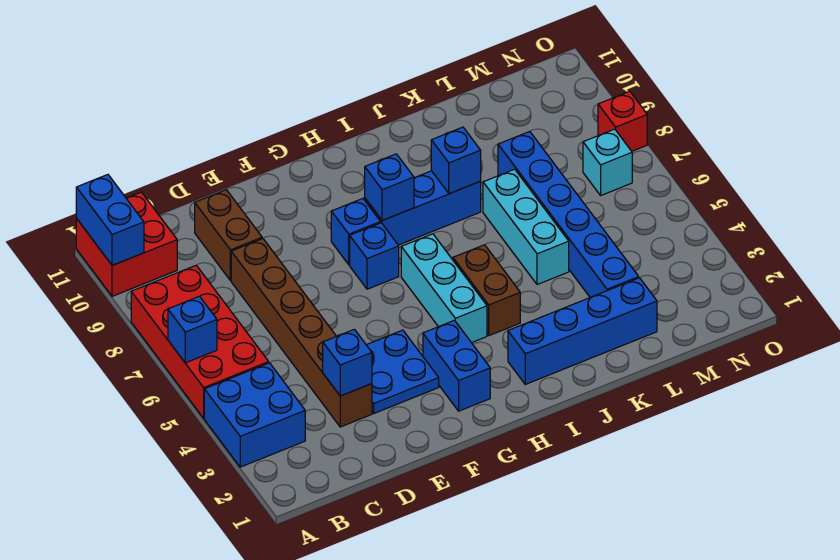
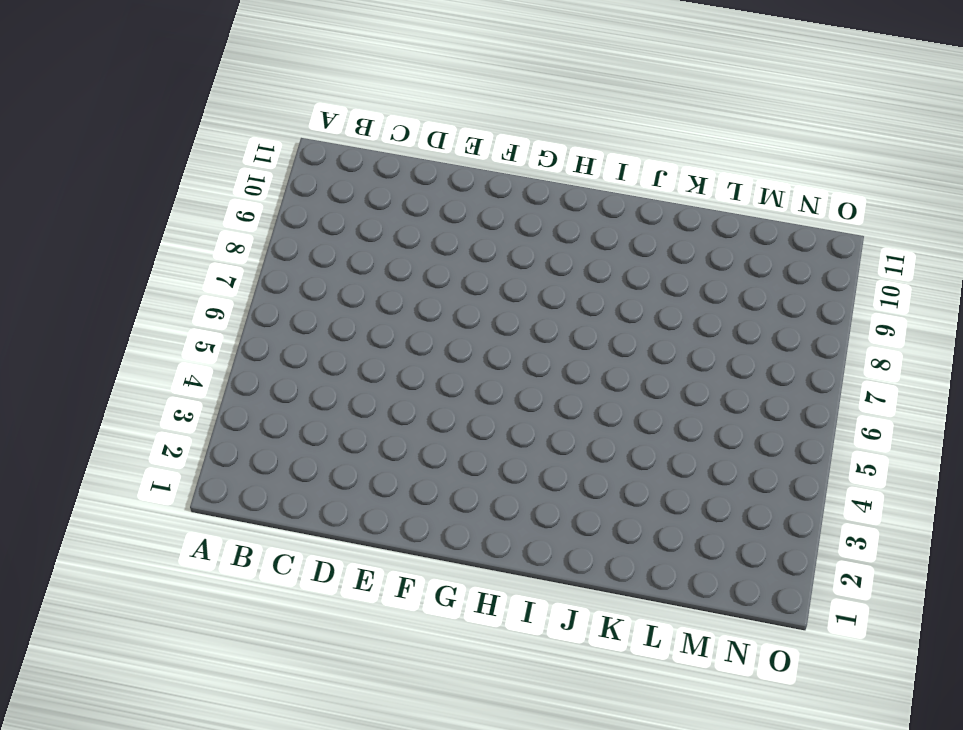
none -> blue 2x2 brick [204,363,305,467]
none -> red 2x4 brick [131,265,269,418]
none -> red 2x2 brick [76,192,177,296]

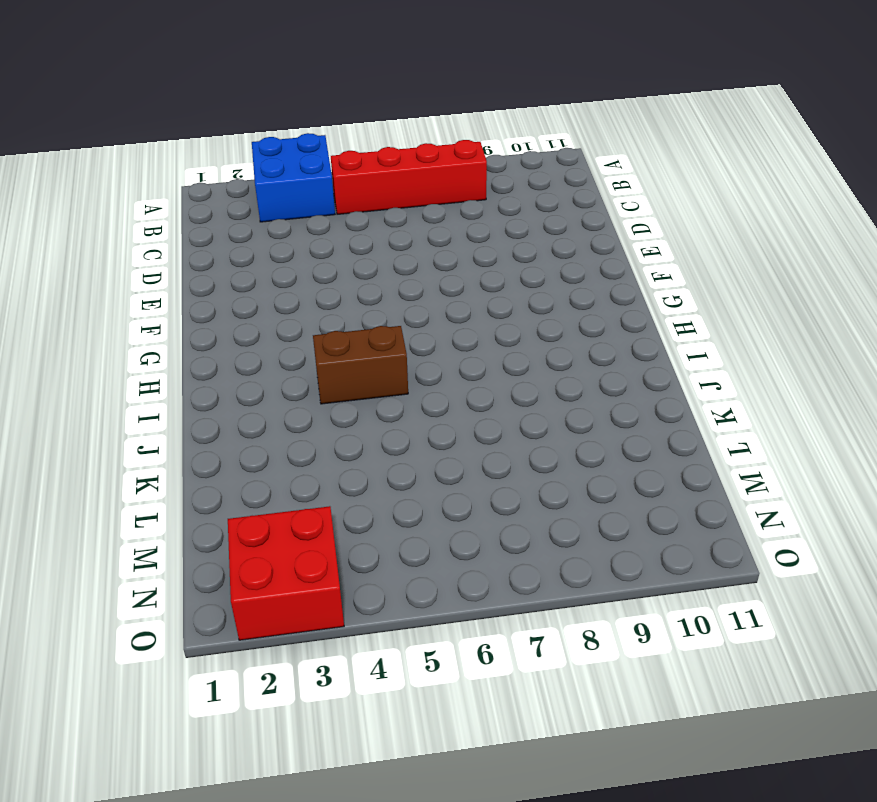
red 1x4 brick [331,140,487,214] -> red 2x4 brick [131,265,269,418]
red 2x2 brick [228,506,344,640] -> red 2x2 brick moved to [76,192,177,296]
none -> brown 1x6 brick [231,239,372,427]
none -> brown 1x2 brick [195,190,262,281]
none -> blue 2x2 plate [367,330,439,413]

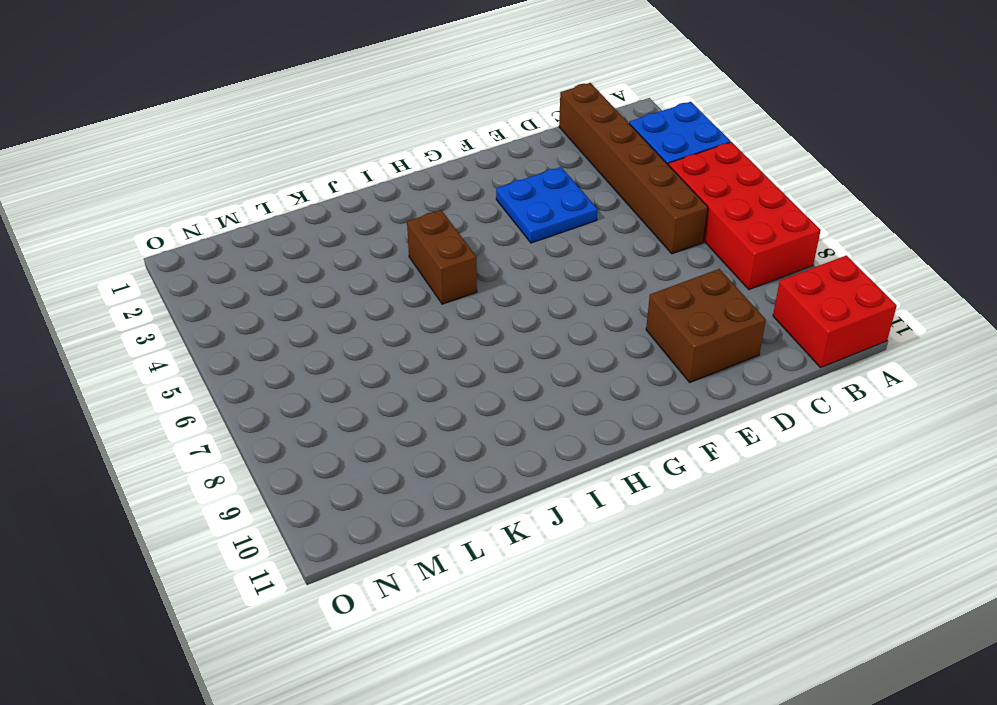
brown 1x6 brick [559,83,708,254] -> brown 1x6 brick moved to [231,239,372,427]
brown 2x2 brick [646,269,766,382] -> brown 1x2 brick [195,190,262,281]
none -> blue 1x2 brick [423,320,490,411]
none -> blue 1x1 brick [350,223,399,289]
none -> blue 1x1 brick [331,199,381,265]

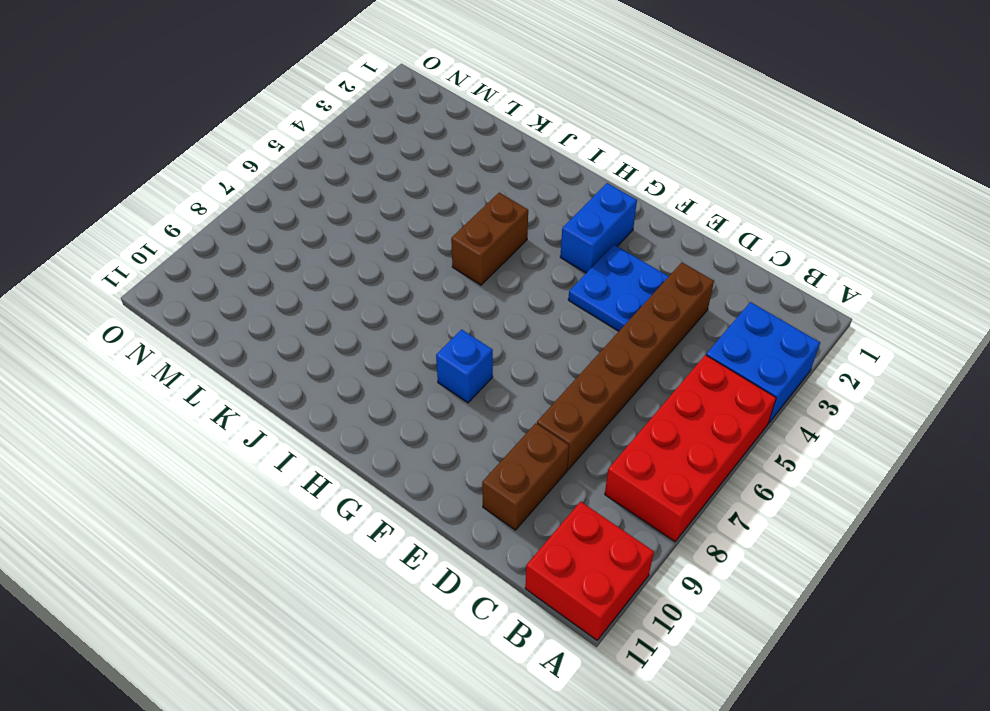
none -> blue 1x1 brick [350,223,399,289]
none -> cyan 1x3 brick [401,234,487,343]
none -> blue 1x3 brick [365,171,481,245]

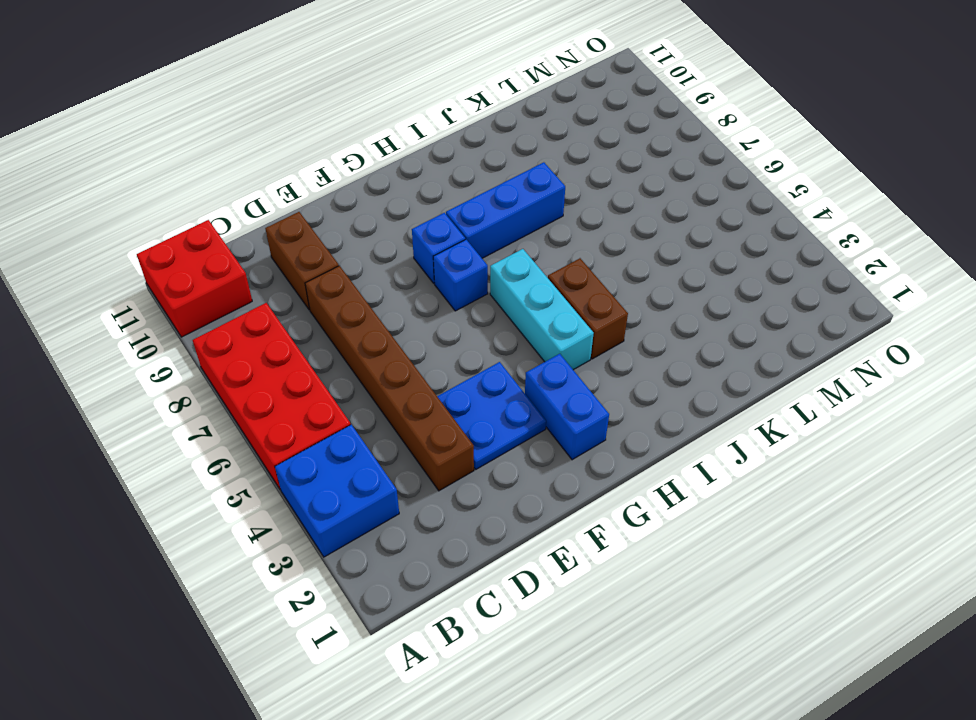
none -> blue 1x4 brick [508,278,657,384]
none -> cyan 1x3 brick [483,169,569,285]
none -> blue 1x6 brick [498,132,639,297]

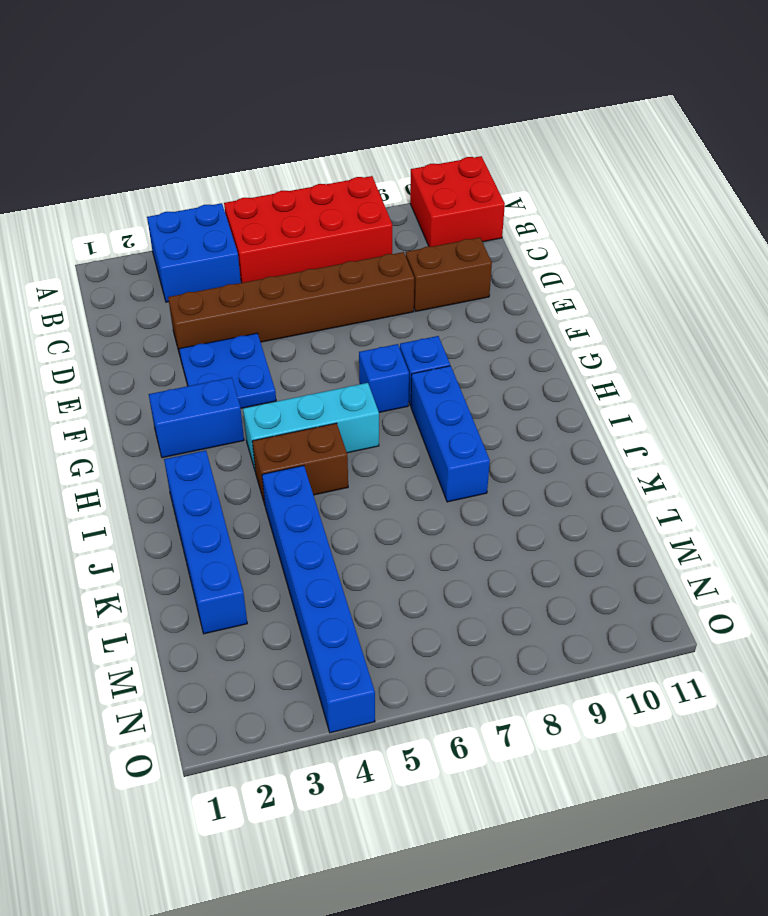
blue 1x6 brick [262,466,375,733] -> blue 1x6 brick turned to [498,132,639,297]
none -> cyan 1x3 brick [483,169,569,285]
none -> cyan 1x1 brick [583,129,632,195]
none -> red 1x1 brick [598,91,647,151]

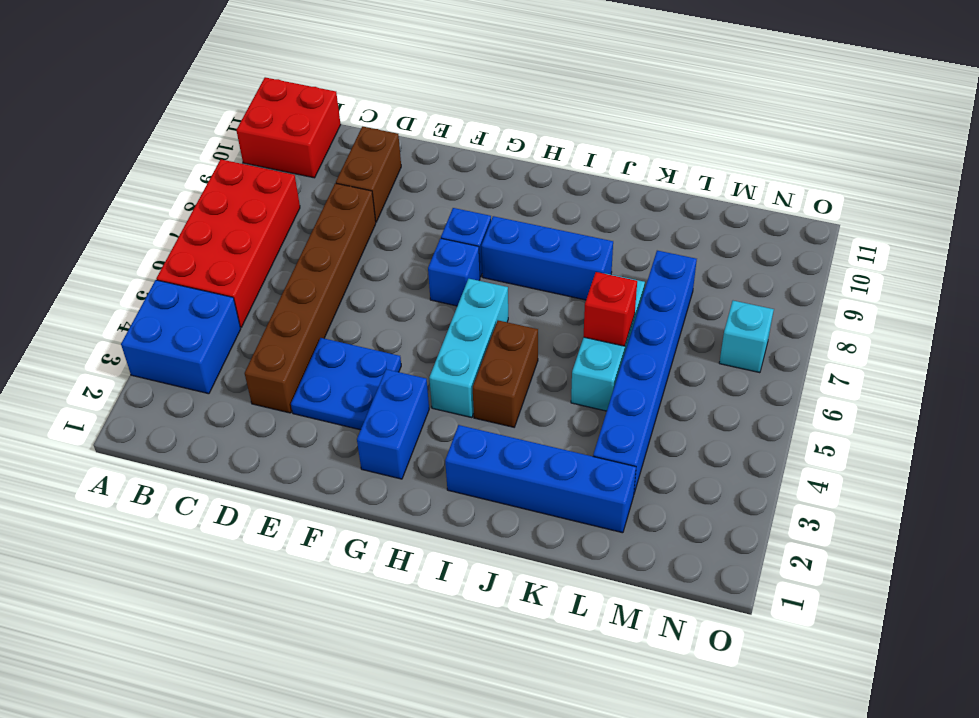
red 1x1 brick [584,272,637,346] -> red 1x1 brick moved to [598,91,647,151]
none -> blue 1x1 brick [168,296,217,363]
none -> blue 1x2 brick [76,175,144,265]
none -> blue 1x1 brick [323,329,372,396]

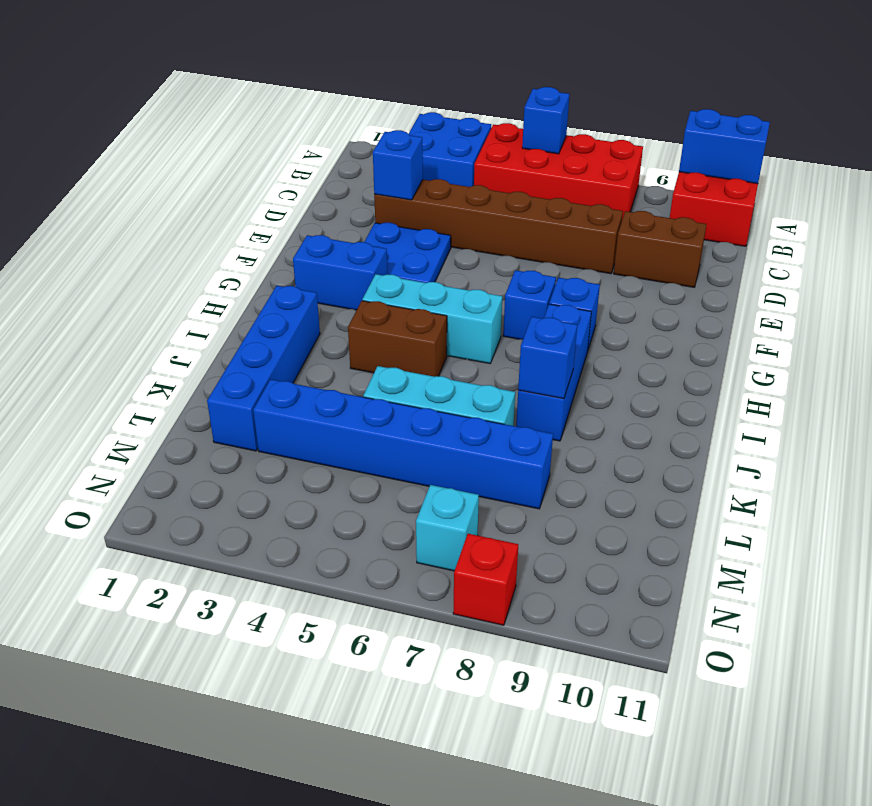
none -> blue 1x1 brick [365,154,414,221]

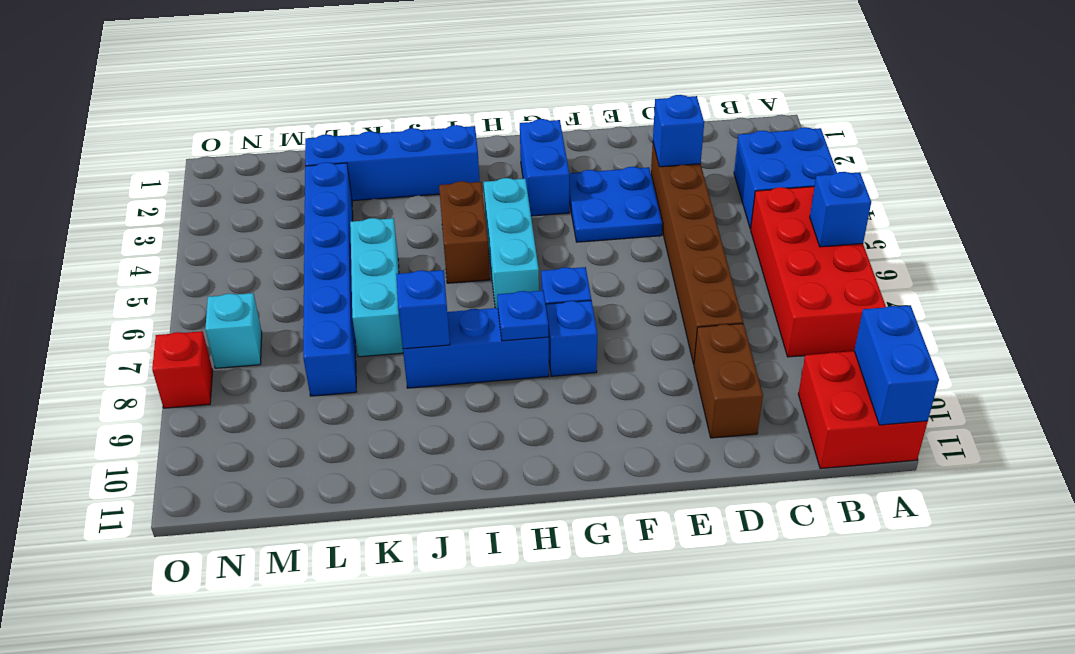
blue 1x1 plate [497,291,548,341] -> blue 1x1 brick [365,154,414,221]

